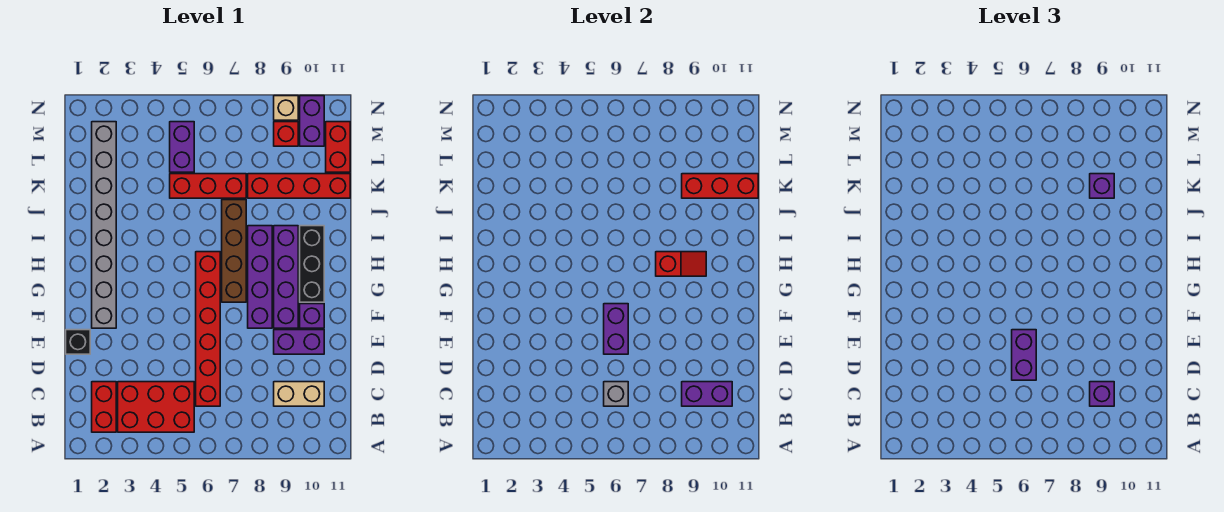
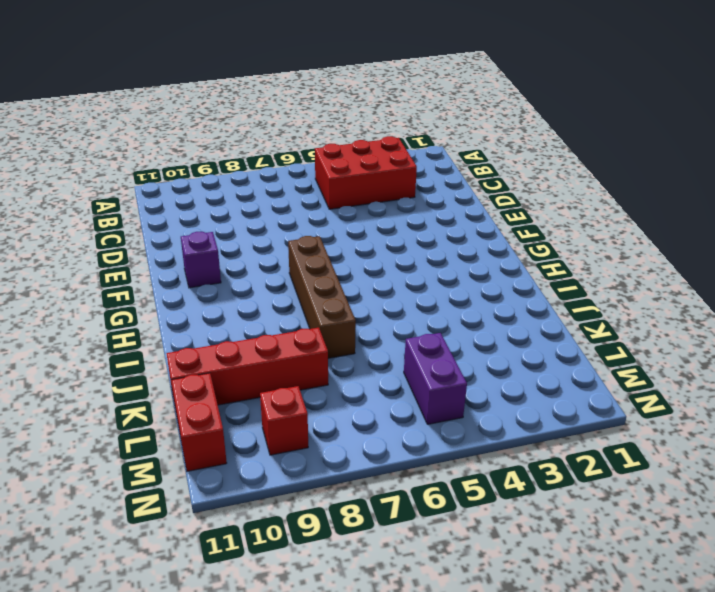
none -> red 1x2 brick [92,382,116,432]
none -> red 1x6 brick [196,252,220,406]
none -> tan 1x2 brick [274,382,324,406]

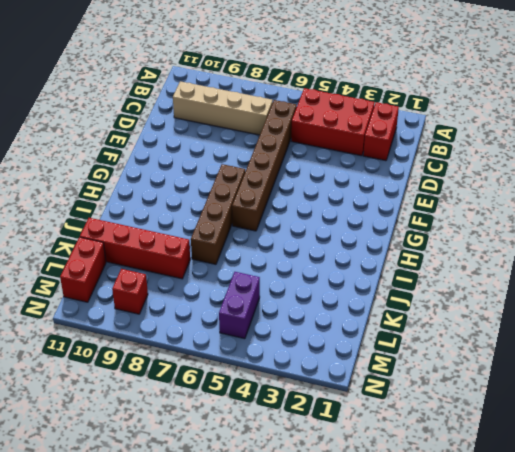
brown 1x6 brick [232,100,297,231] -> red 1x6 brick [196,252,220,406]
tan 1x4 brick [173,81,273,135] -> tan 1x2 brick [274,382,324,406]
none -> black 1x1 brick [66,330,90,354]
none -> purple 1x2 brick [274,330,324,354]
none -> grey 1x8 brick [92,122,116,328]

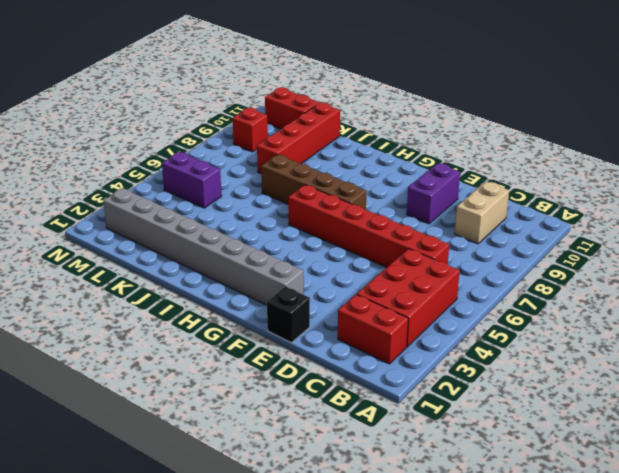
none -> purple 1x4 brick [248,226,272,328]
none -> purple 1x4 brick [274,226,298,328]
none -> purple 1x1 brick [300,304,324,328]

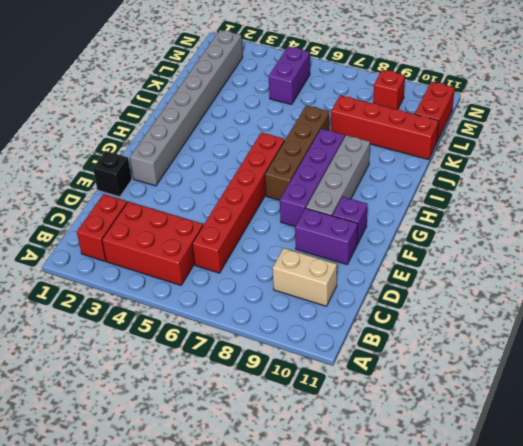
grey 1x4 brick [306,135,370,216] -> purple 1x4 brick [274,226,298,328]
none -> black 1x3 brick [300,226,324,302]
none -> red 1x3 brick [170,174,246,198]
none -> purple 1x2 brick [300,96,324,146]

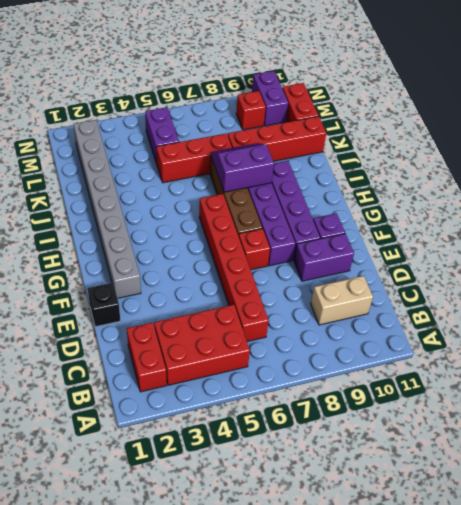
red 1x1 brick [239,229,270,270] -> none
purple 2x2 slope [211,143,274,192] -> none
none -> black 1x3 brick [300,226,324,302]
none -> tan 1x1 brick [274,96,298,120]
none -> grey 1x1 brick [604,382,628,406]

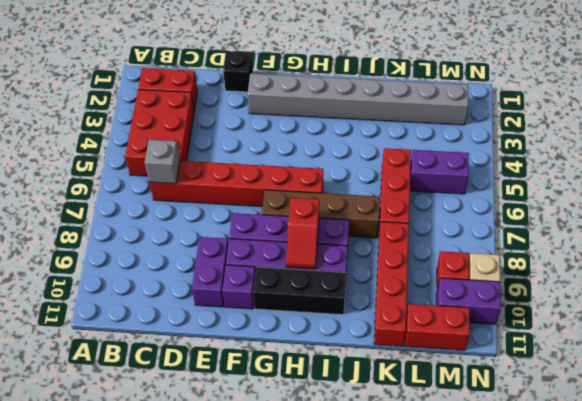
none -> tan 1x2 brick [274,382,324,406]
none -> purple 1x2 brick [682,382,732,406]
none -> purple 1x2 brick [604,304,628,354]

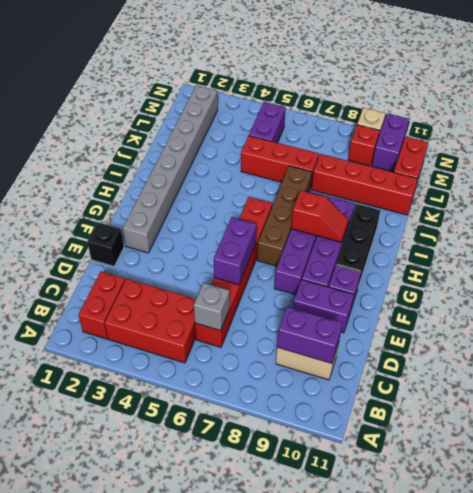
none -> red 1x3 brick [682,174,758,198]
none -> purple 1x1 brick [1090,382,1114,406]
none -> purple 1x2 brick [1012,330,1036,380]

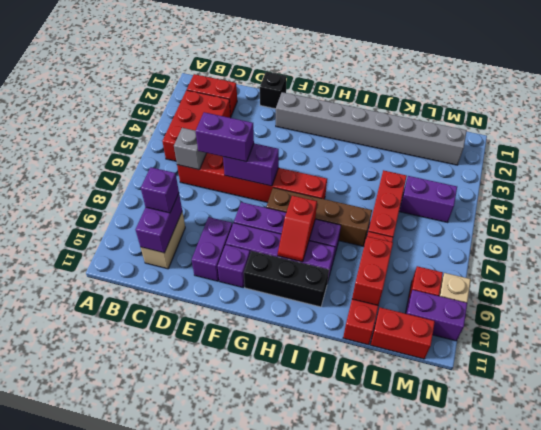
red 1x2 brick [352,236,393,305] -> red 1x3 brick [682,174,758,198]
none -> purple 1x1 brick [1090,174,1114,198]

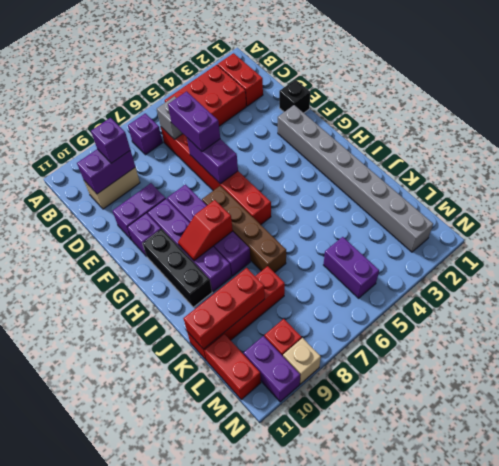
purple 1x1 brick [128,113,163,155] -> purple 1x1 brick moved to [1090,174,1114,198]
none -> red 1x3 brick [170,174,246,198]

